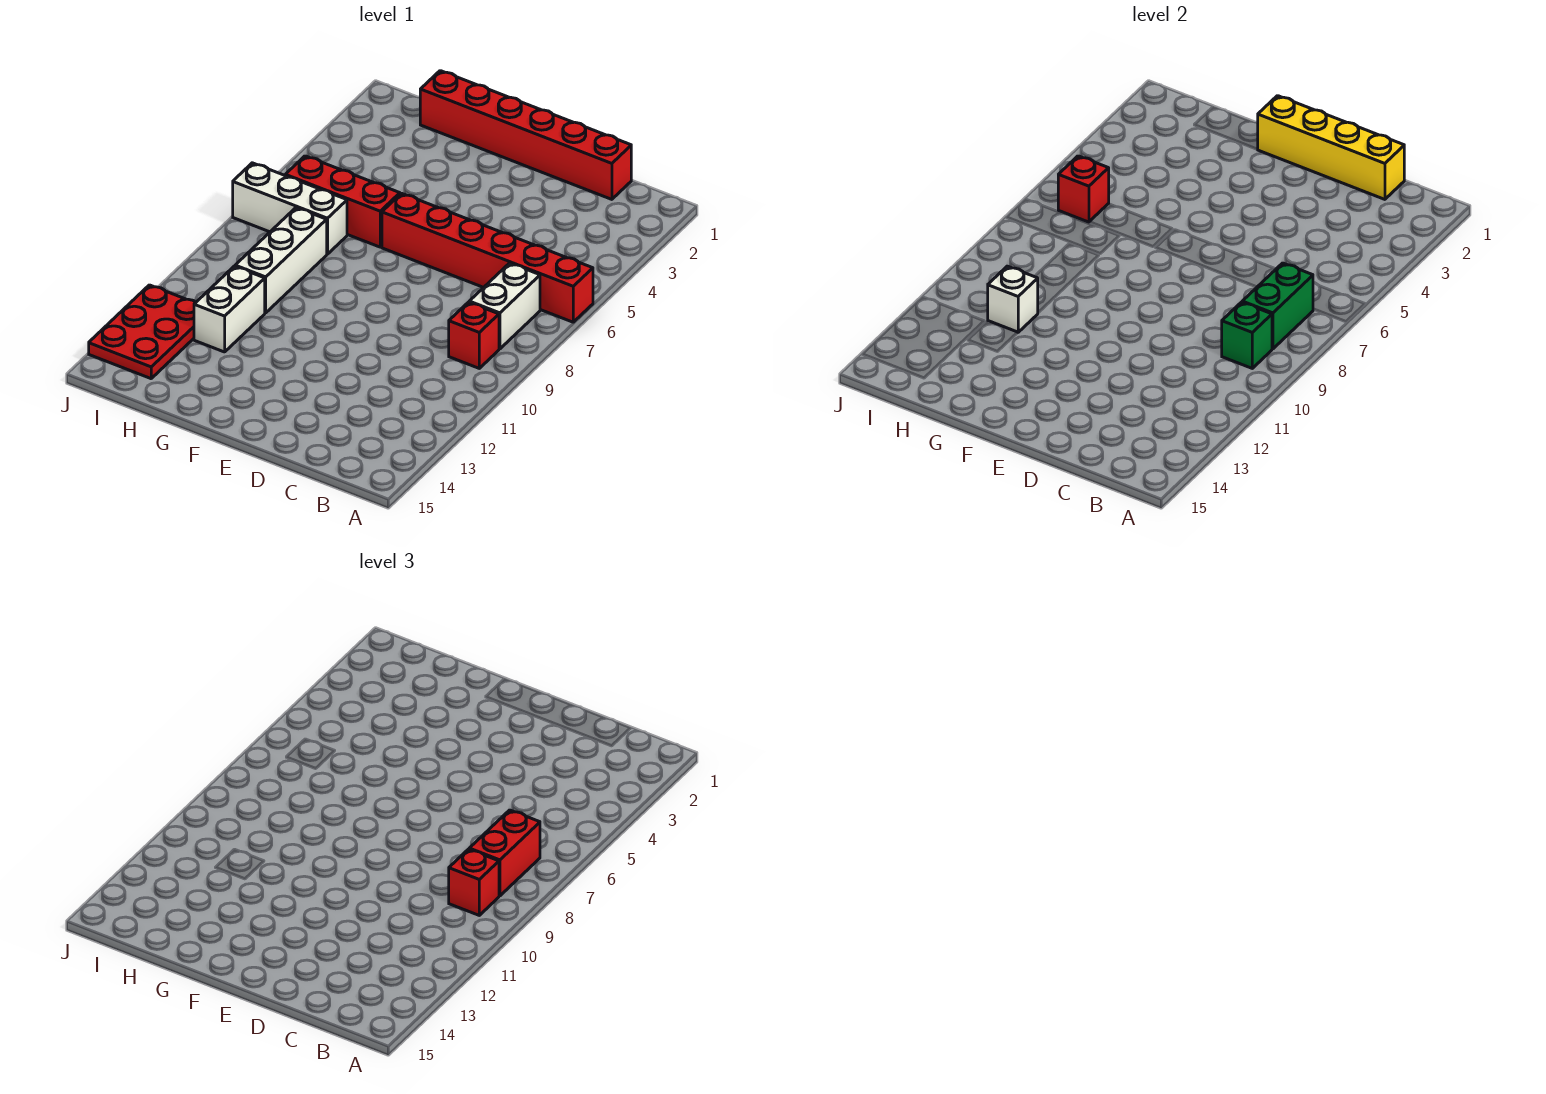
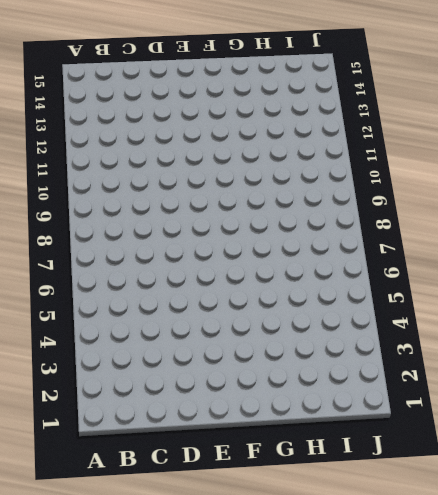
none -> red 1x6 brick [382,193,593,322]
none -> white 1x2 brick [469,263,540,349]
none -> red 1x1 brick [449,302,499,368]

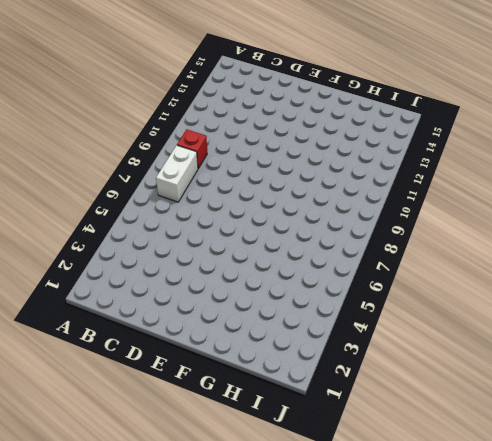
none -> red 1x6 brick [382,193,593,322]
none -> red 1x6 brick [420,71,631,199]
none -> red 1x3 brick [285,156,400,247]

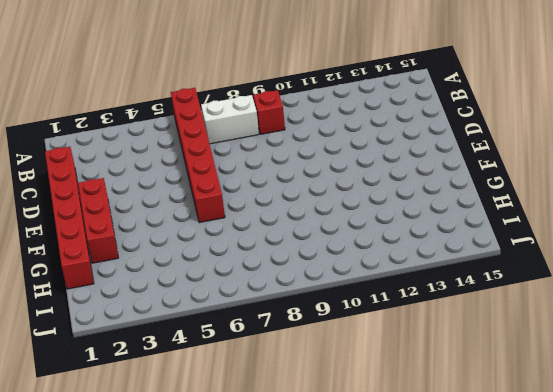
red 1x3 brick [78,178,119,263] -> red 1x3 brick moved to [285,156,400,247]
none -> white 1x3 brick [233,163,347,254]
none -> white 1x3 brick [235,208,327,313]
none -> white 1x2 brick [194,266,265,352]

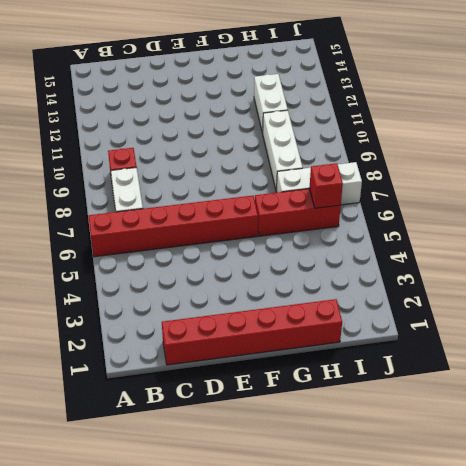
none -> red 2x3 plate [89,285,196,379]
none -> green 1x2 brick [1242,263,1313,349]
none -> green 1x1 brick [1222,302,1272,368]

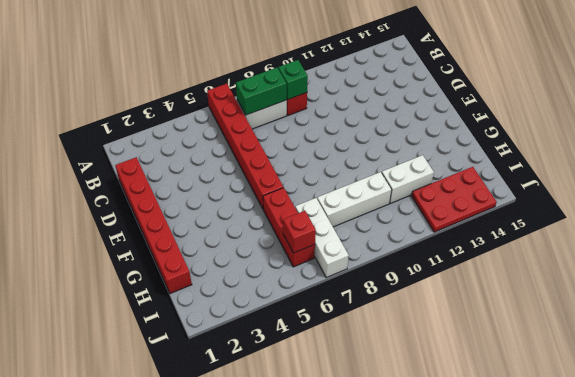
none -> yellow 1x4 brick [1257,96,1404,199]
none -> white 1x1 brick [988,266,1038,332]
none -> red 1x2 brick [469,810,540,896]

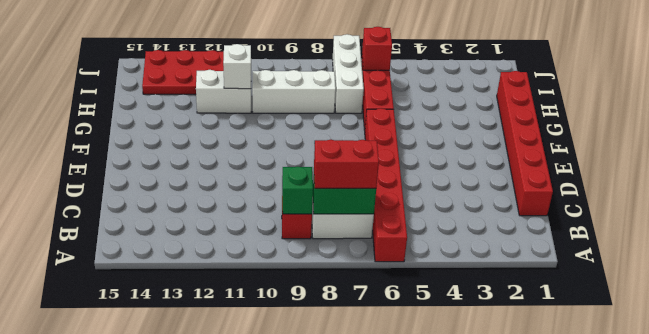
none -> yellow 1x4 brick [1257,96,1404,199]
none -> red 1x1 brick [449,849,499,915]

